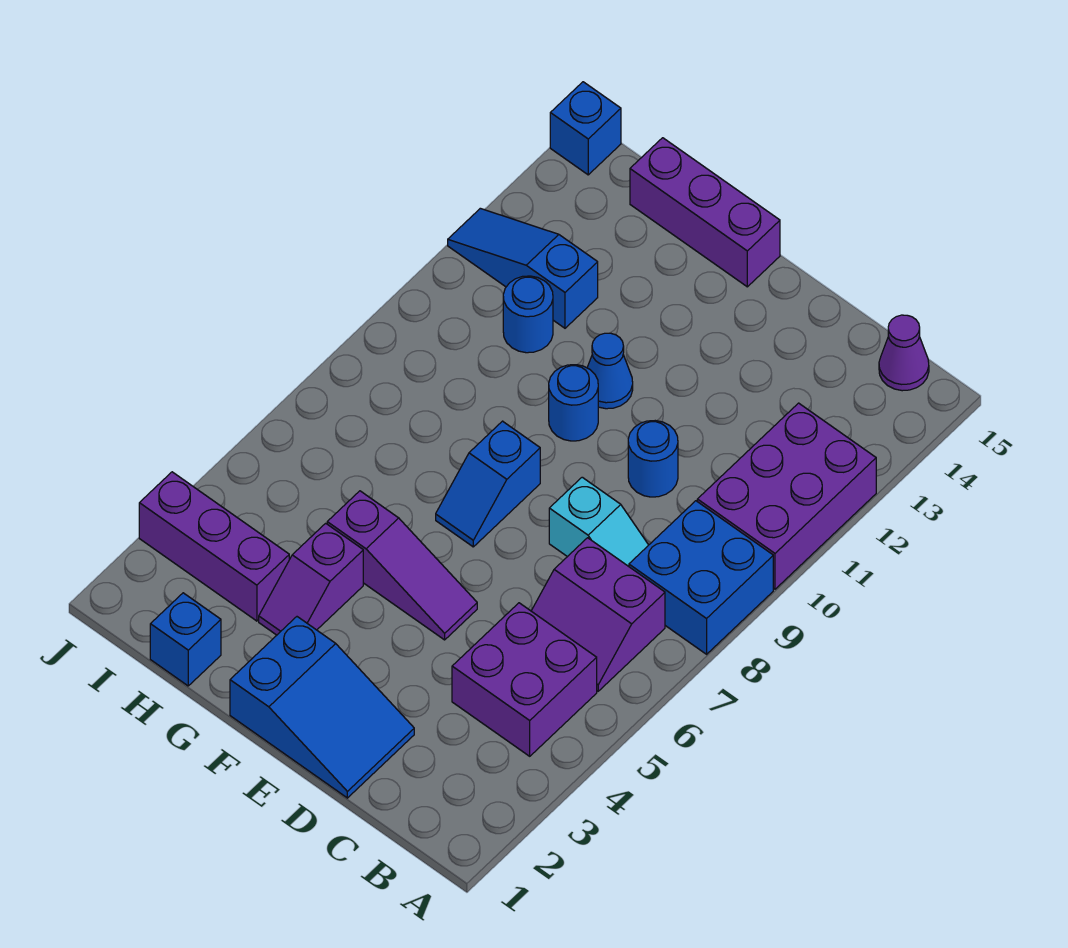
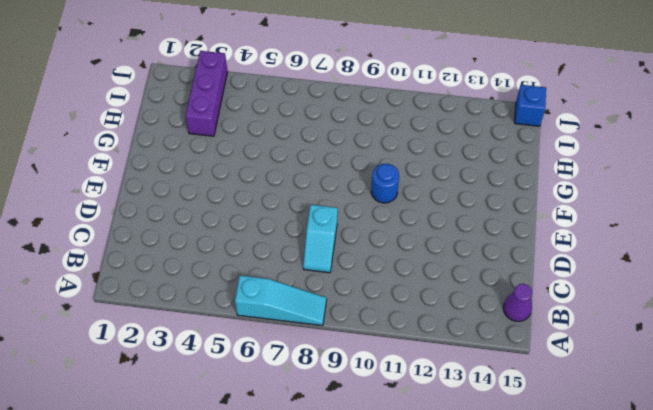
cyan 1x3 slope [235,276,327,326] -> blue 2x2 brick [629,501,773,654]
none -> purple 2x3 brick [697,403,876,589]
none -> purple 2x2 brick [452,603,597,756]
none -> purple 2x2 slope [532,538,665,691]

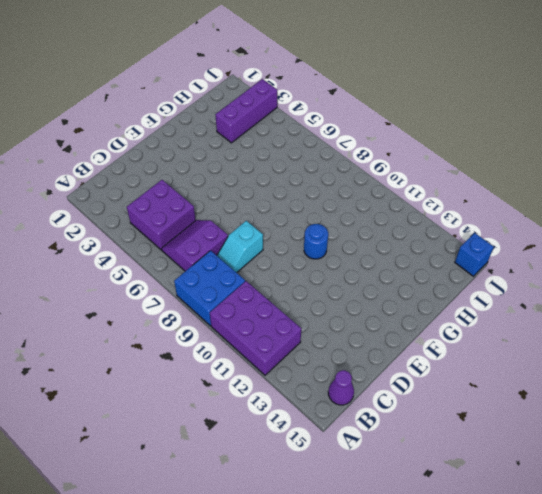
none -> blue 2x3 slope [230,617,414,798]
none -> blue 1x1 round brick [628,421,678,497]
none -> purple 1x3 slope [327,491,477,640]

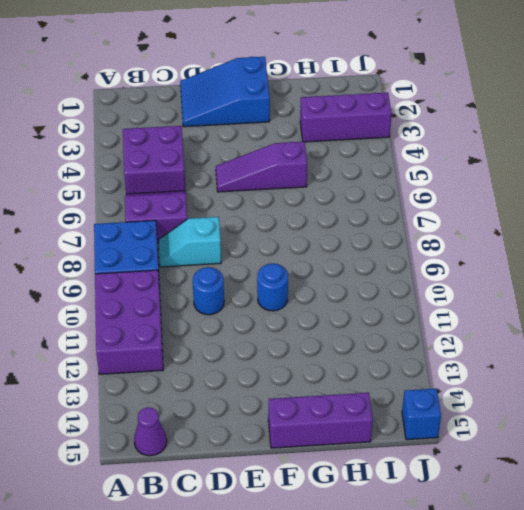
none -> blue 1x2 slope [436,421,540,547]
none -> blue 1x1 cone [587,333,633,409]
none -> purple 1x2 slope [259,523,363,635]

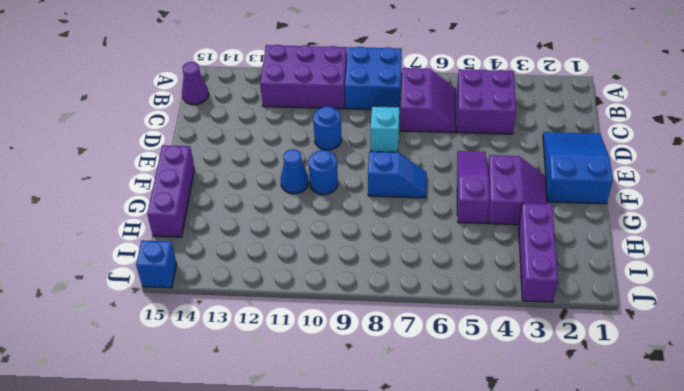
purple 2x2 slope [488,155,547,225] -> purple 1x2 slope [259,523,363,635]
none -> blue 1x1 brick [150,593,221,686]
none -> blue 1x1 round brick [503,276,553,353]
none -> blue 1x3 slope [448,208,598,328]

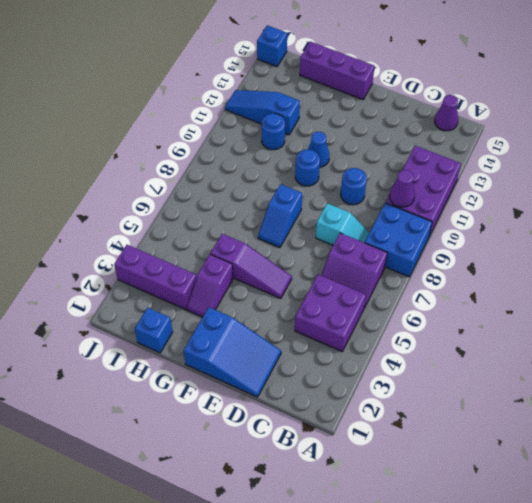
purple 1x1 cone [390,170,415,207] -> none

